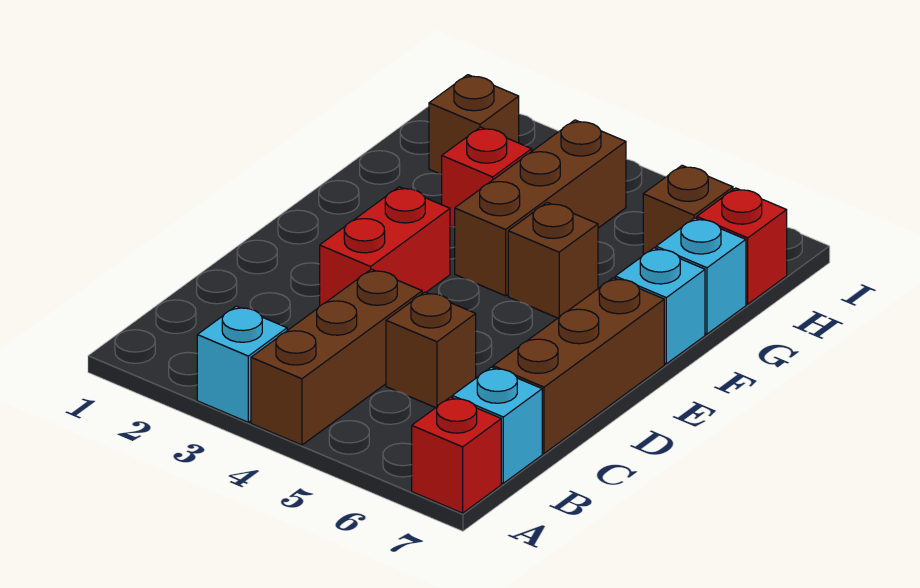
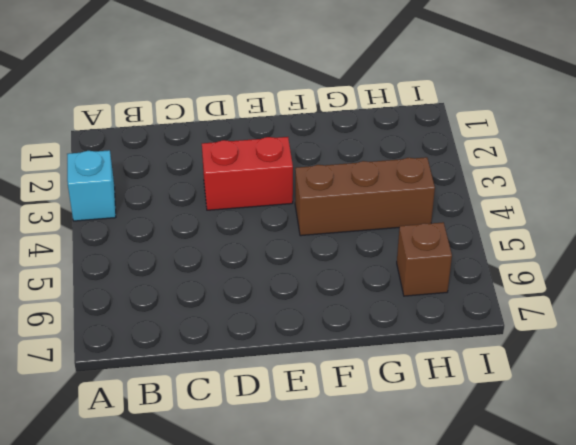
none -> brown 1x3 brick [251,269,422,445]
none -> red 1x1 brick [412,397,501,513]
none -> cyan 1x1 brick [452,367,542,483]

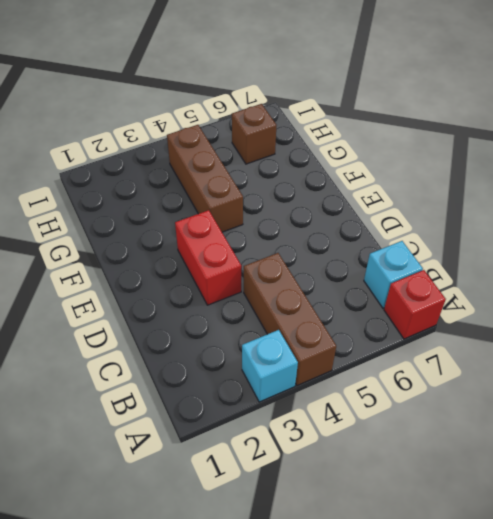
none -> brown 1x1 brick [386,292,476,408]
none -> brown 1x3 brick [493,278,664,453]
none -> brown 1x1 brick [508,202,598,318]

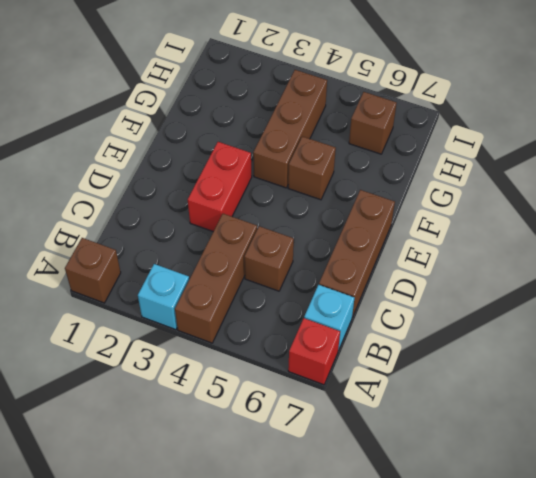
brown 1x1 brick [65,238,121,303] -> brown 1x1 brick moved to [429,75,519,174]
none -> cyan 1x1 brick [615,248,705,364]
none -> red 1x1 brick [442,127,532,227]
none -> cyan 1x1 brick [656,218,746,334]

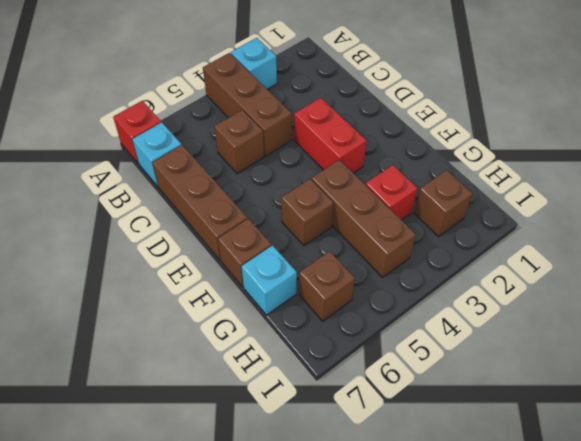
brown 1x1 brick [218,219,272,287] -> cyan 1x1 brick [615,248,705,364]
none -> red 1x1 brick [697,188,787,304]

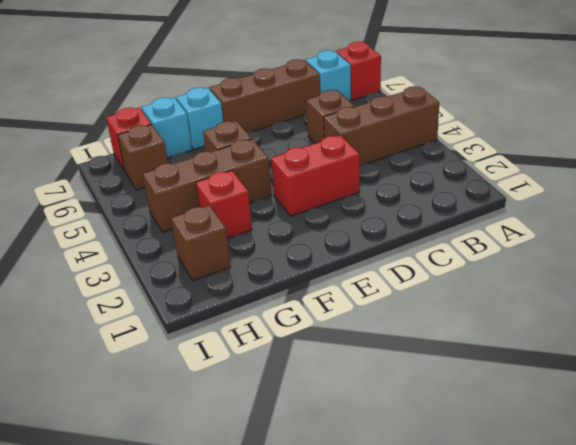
none -> cyan 1x1 brick [197,306,287,422]

